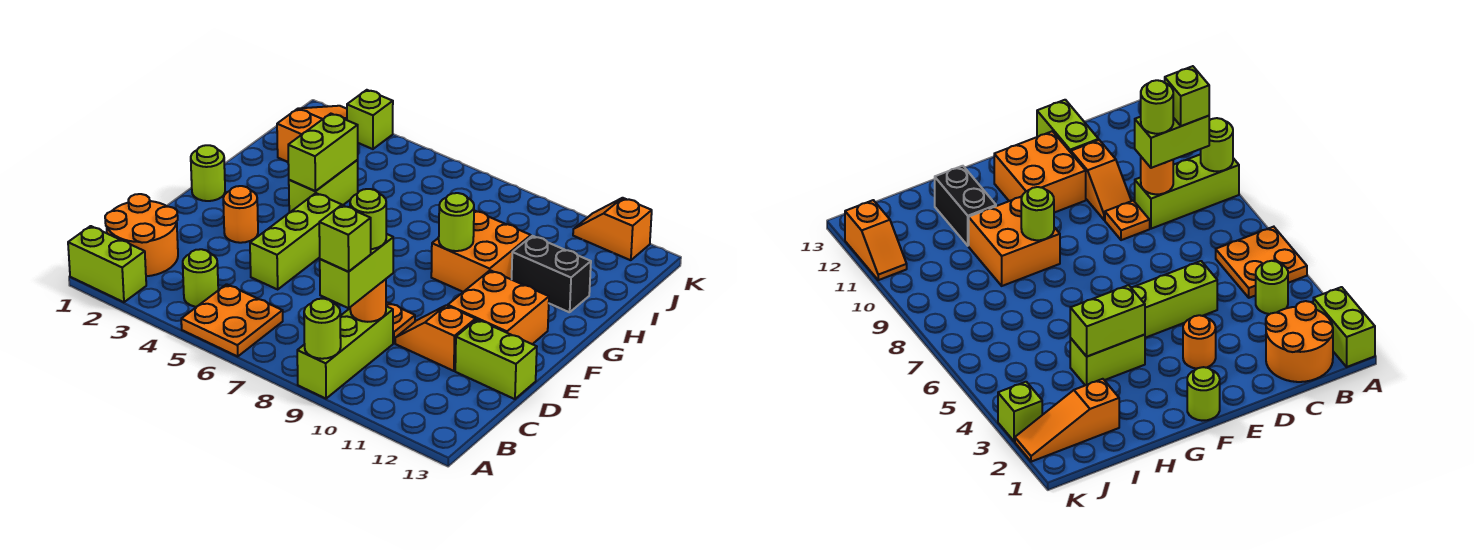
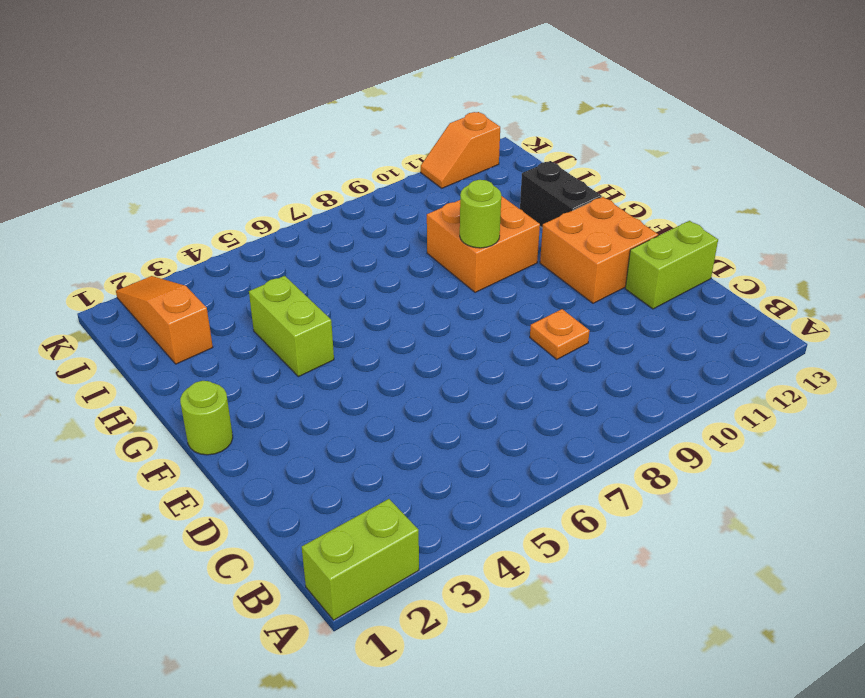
black 1x2 brick [520,161,602,228] -> black 1x2 brick turned to [512,236,591,312]
none -> orange 2x2 plate [181,284,283,356]
none -> lime 1x3 brick [297,306,393,399]
none -> orange 2x2 round brick [105,194,178,276]

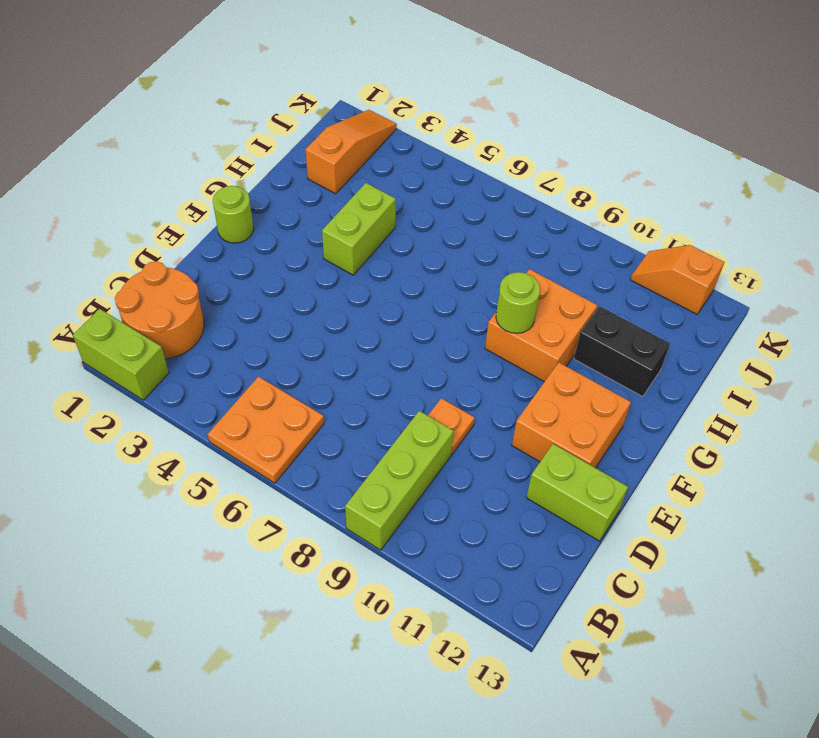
none -> lime 1x1 round brick [183,249,218,307]
none -> lime 1x3 brick [250,193,342,289]
none -> orange 1x2 slope [395,306,475,371]

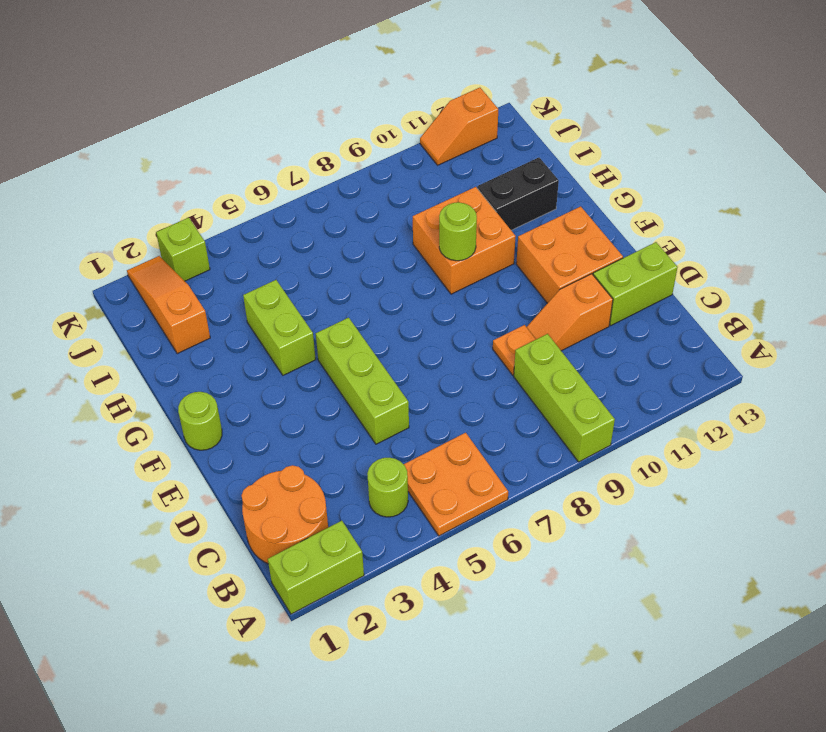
none -> orange 1x1 round brick [223,186,258,243]
none -> lime 1x1 round brick [304,299,341,359]
none -> orange 1x1 round brick [350,279,386,322]

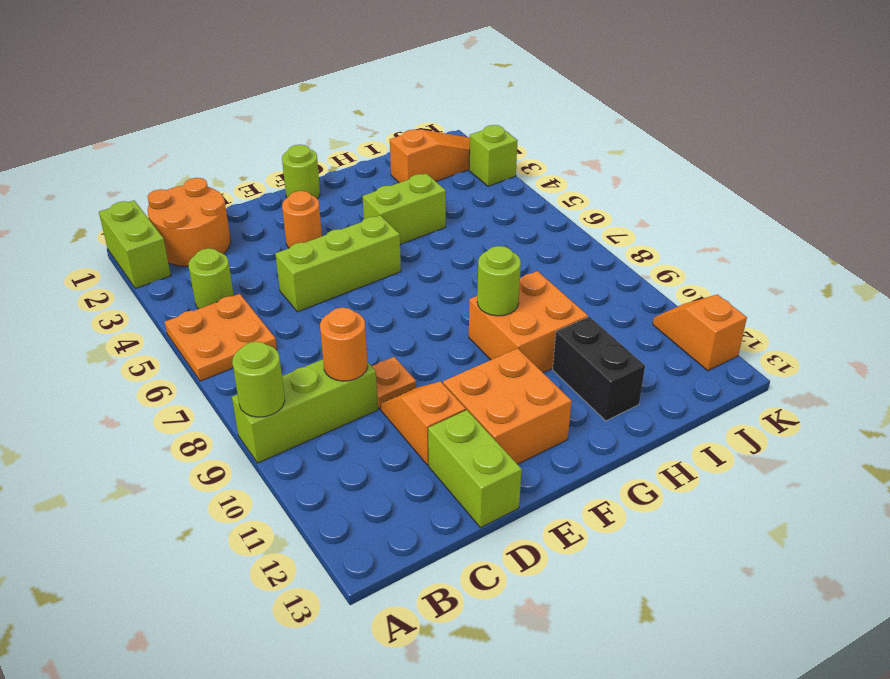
none -> lime 1x2 brick [288,114,358,191]
none -> lime 1x2 brick [320,234,393,308]
none -> lime 1x1 brick [319,205,371,272]

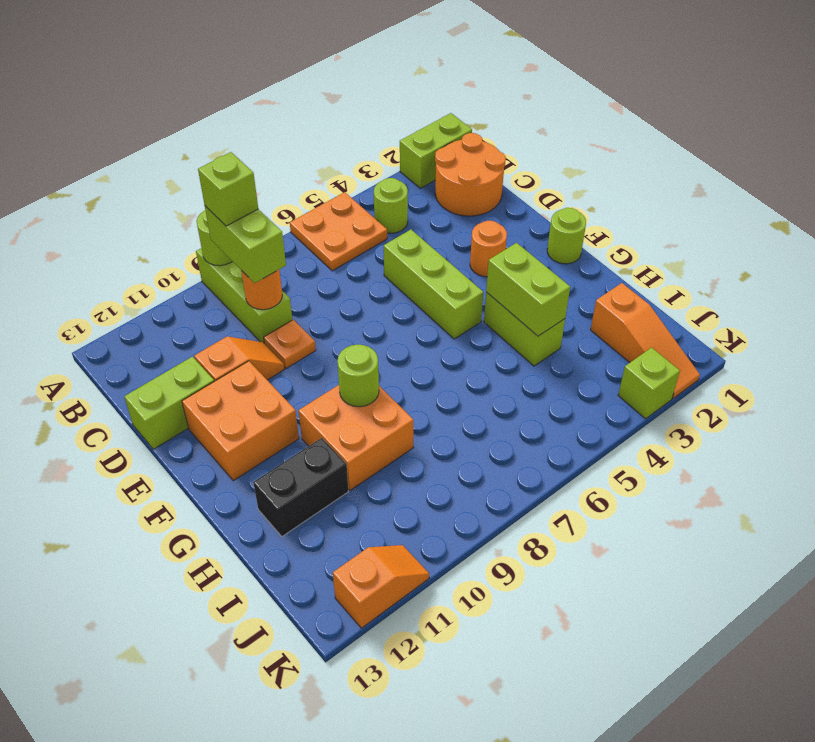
none -> lime 1x1 round brick [350,189,386,249]

